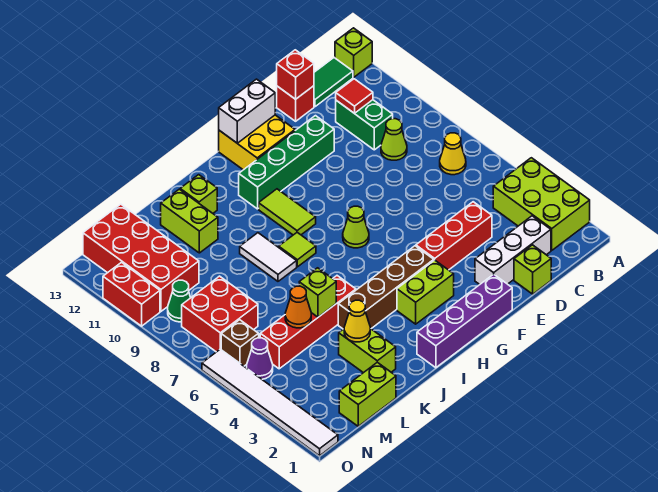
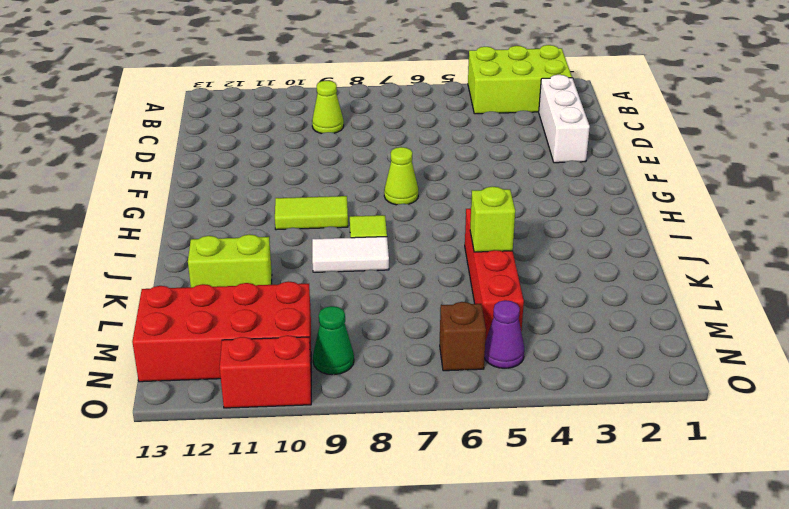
none -> lime 1x1 brick [335,28,372,77]
none -> yellow 1x1 cone [440,133,466,175]
none -> green 1x2 tile [314,58,353,107]
none -> green 1x2 brick [336,100,393,150]

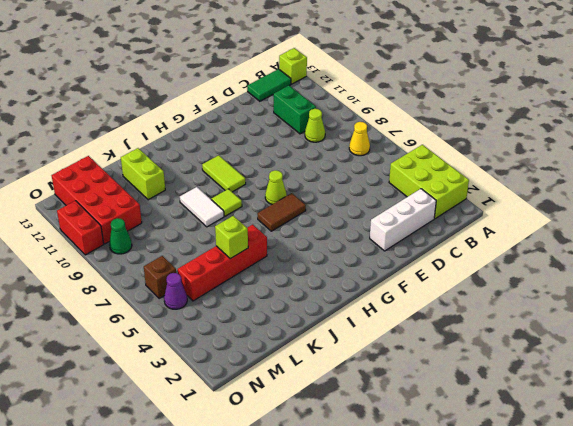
brown 1x2 tile [257,193,306,231] -> none
none -> lime 1x1 brick [514,245,551,294]
none -> red 1x3 brick [416,202,492,270]
none -> red 1x1 brick [277,86,314,121]
none -> green 1x4 brick [239,116,334,209]

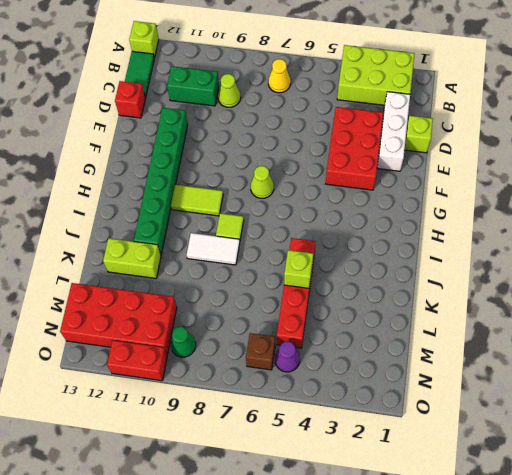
red 2x3 brick [326,107,383,190] -> red 1x3 brick [416,202,492,270]
green 1x6 brick [134,108,188,254] -> green 1x4 brick [239,116,334,209]
none -> purple 1x4 brick [417,274,512,368]
none -> yellow 2x2 brick [219,115,295,170]
none -> lime 1x2 brick [397,260,454,324]
none -> brown 1x4 brick [338,246,434,329]

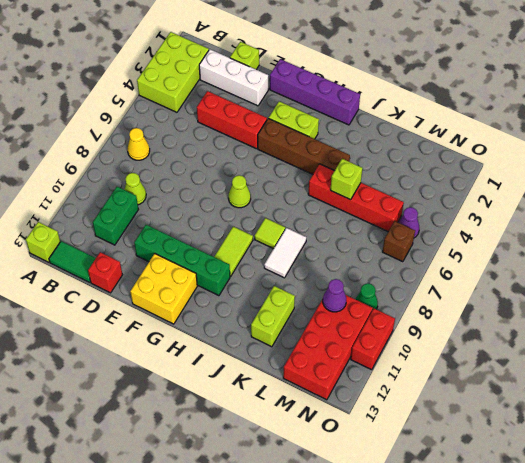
purple 1x1 cone [323,279,346,312] -> none
none -> lime 1x1 brick [180,175,217,213]
none -> lime 1x2 brick [339,328,396,373]
none -> lime 1x2 brick [339,362,396,426]
none -> red 2x2 brick [182,276,258,352]

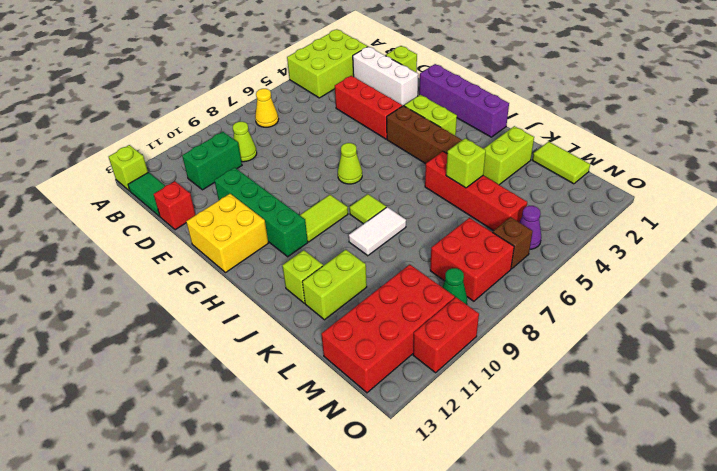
lime 1x2 tile [533,142,590,184] -> lime 1x2 brick [339,362,396,426]
none -> white 1x6 tile [202,349,338,456]
none -> red 1x1 tile [336,79,373,113]
none -> red 1x1 brick [277,50,314,99]
none -> white 1x2 brick [219,79,275,143]

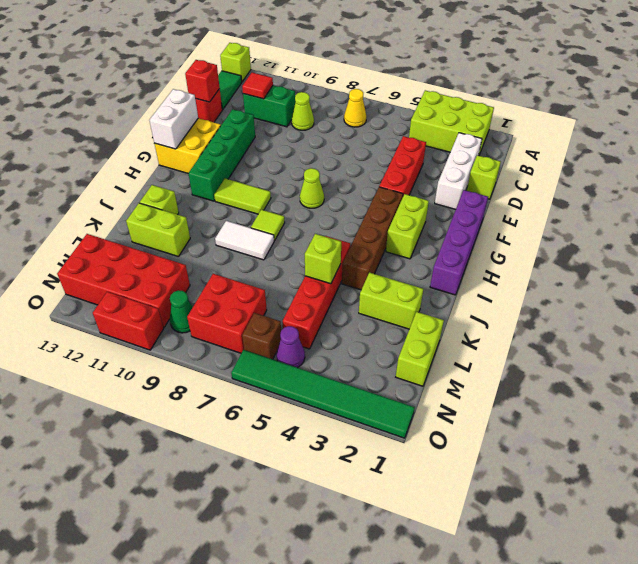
green 1x6 tile [231,350,415,438] -> white 1x6 tile [202,349,338,456]
none -> yellow 1x1 cone [344,300,370,342]
none -> orange 1x1 cone [285,286,311,328]

